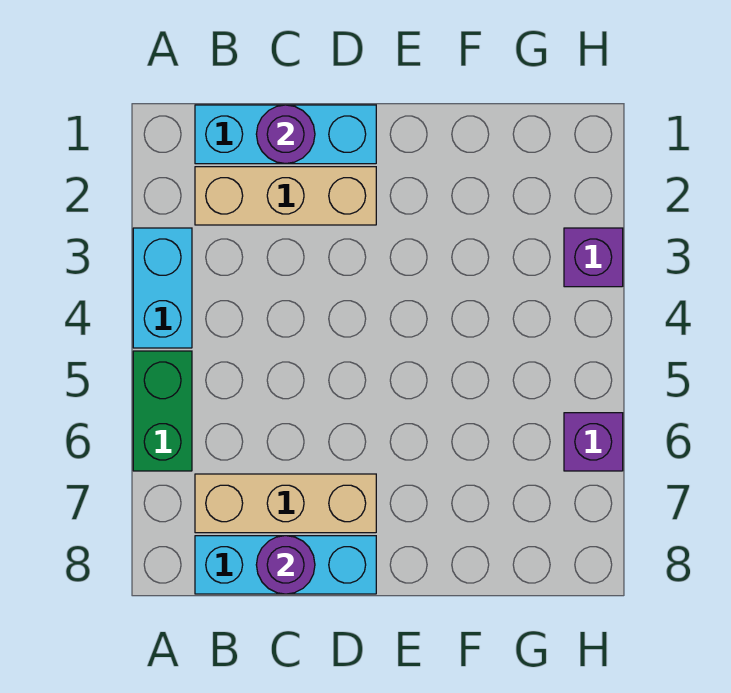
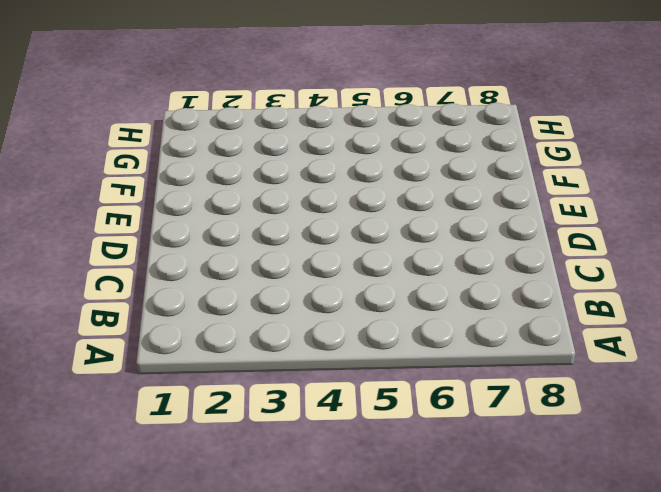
none -> cyan 1x2 brick [133,228,192,348]
none -> green 1x2 brick [133,351,192,471]

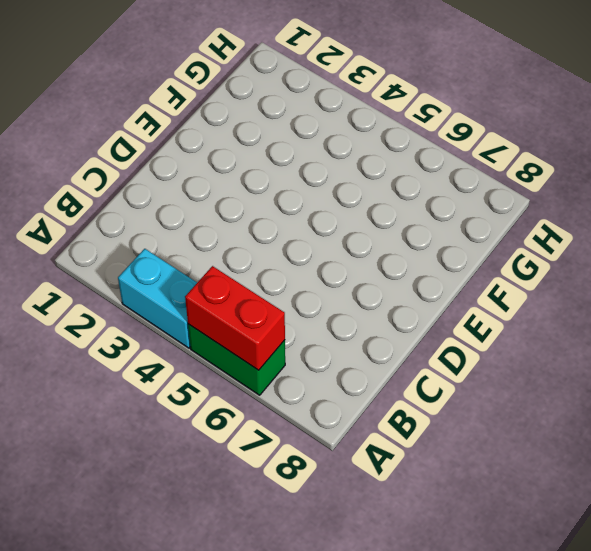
red 1x2 brick [185,266,285,370] -> none
none -> cyan 1x3 brick [195,105,376,164]
none -> tan 1x3 brick [195,167,376,225]

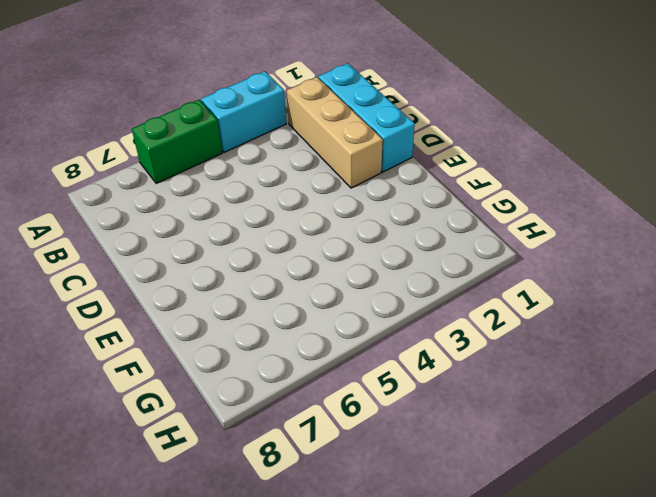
none -> tan 1x3 brick [195,474,376,533]
none -> cyan 1x3 brick [195,536,376,594]

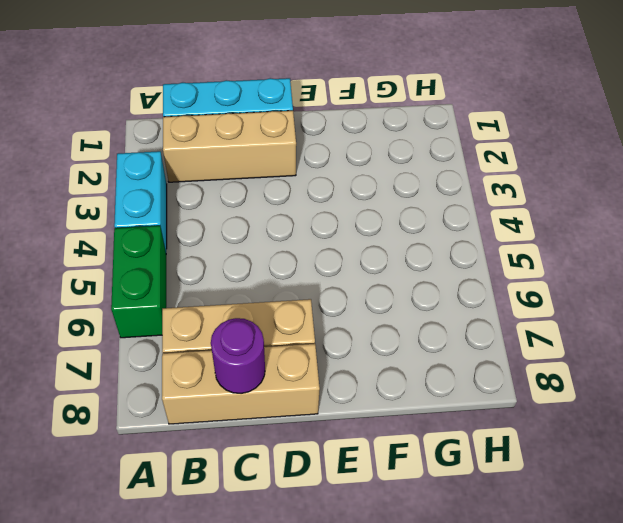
tan 1x3 brick [162,344,320,424] -> cyan 1x3 brick [195,536,376,594]
none -> purple 1x1 brick [564,228,623,287]
none -> purple 1x1 brick [564,413,623,471]

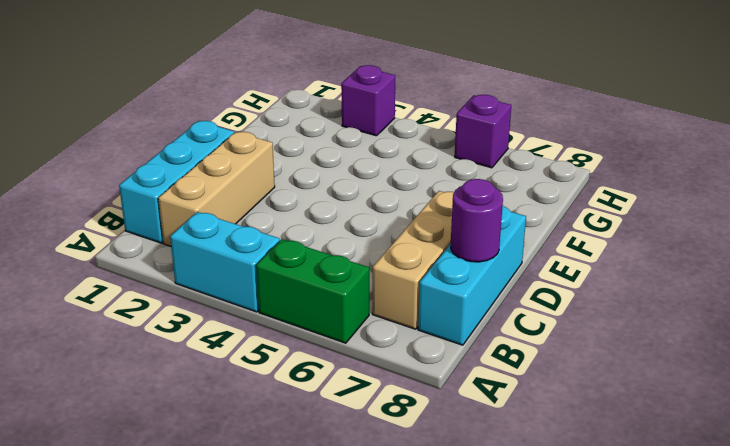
none -> purple 1x1 round brick [256,105,315,164]

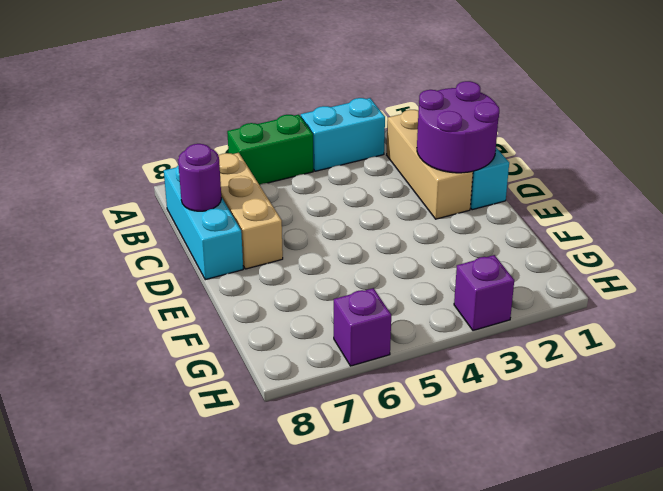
purple 2x2 round brick [417,81,499,173] -> purple 1x1 round brick [256,105,315,164]

